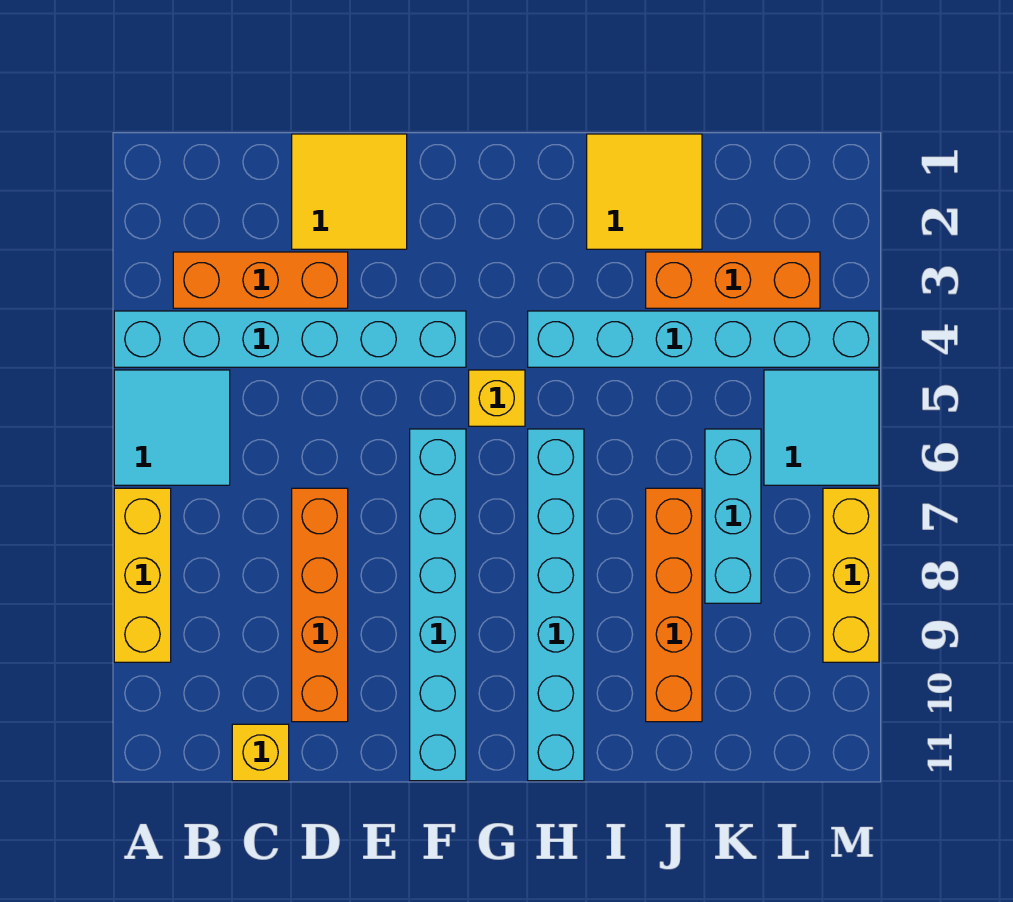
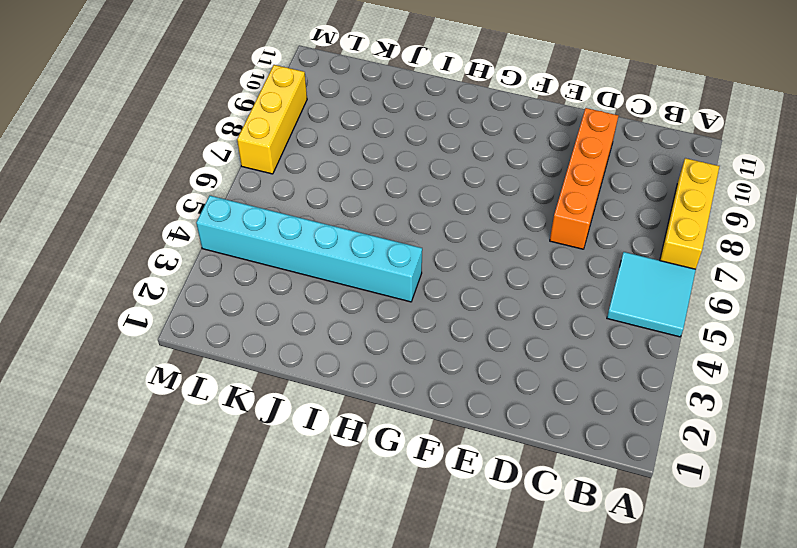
none -> cyan 1x6 brick [114,311,466,367]
none -> orange 1x3 brick [173,252,348,308]
none -> yellow 1x1 brick [232,724,289,781]

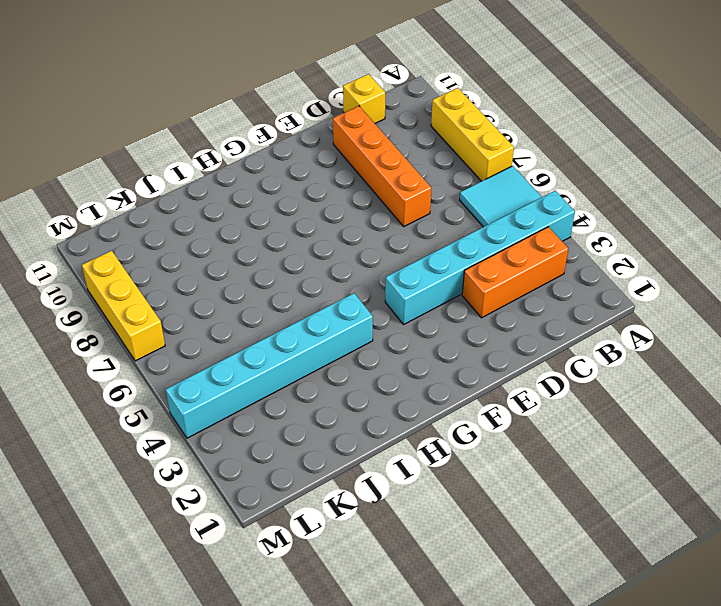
none -> yellow 2x2 tile [292,134,407,249]
none -> cyan 1x6 brick [410,429,466,781]
none -> yellow 1x1 brick [469,370,525,426]

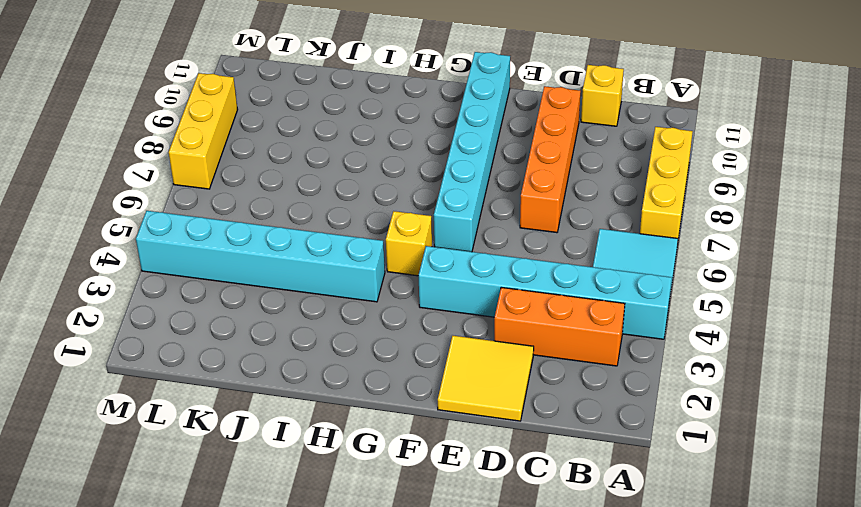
none -> cyan 1x6 brick [528,429,584,781]
none -> yellow 2x2 tile [587,134,702,249]
none -> orange 1x3 brick [646,252,820,308]

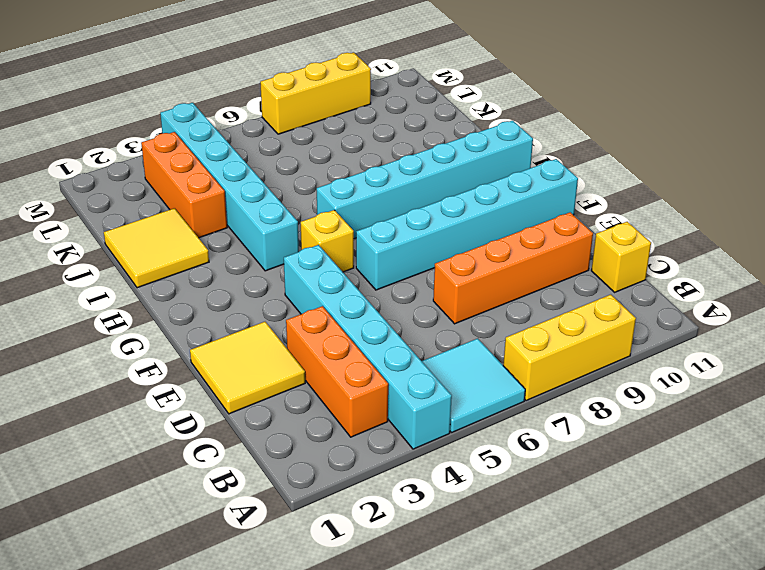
none -> orange 1x4 brick [646,488,702,722]
none -> cyan 1x3 brick [705,429,761,603]
none -> cyan 2x2 tile [764,370,879,485]

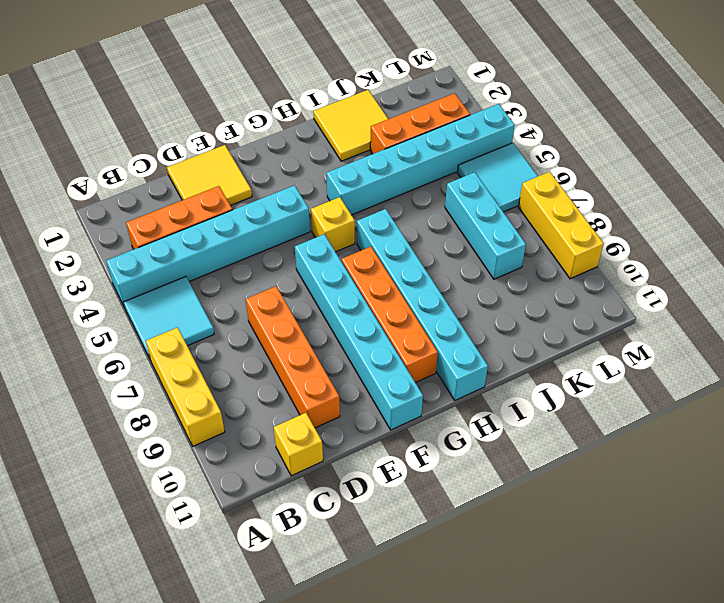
orange 1x4 brick [341,247,438,383] -> orange 1x4 brick moved to [646,488,702,722]

